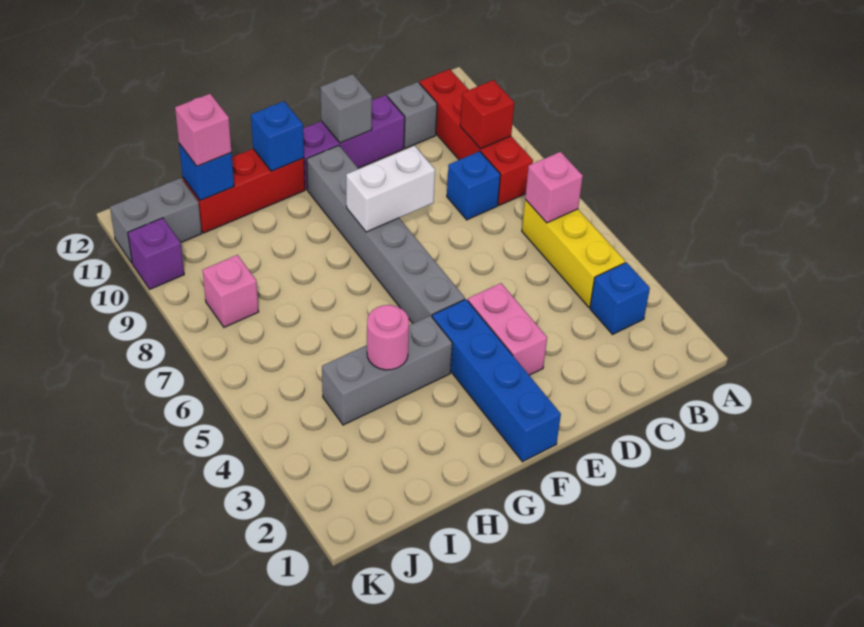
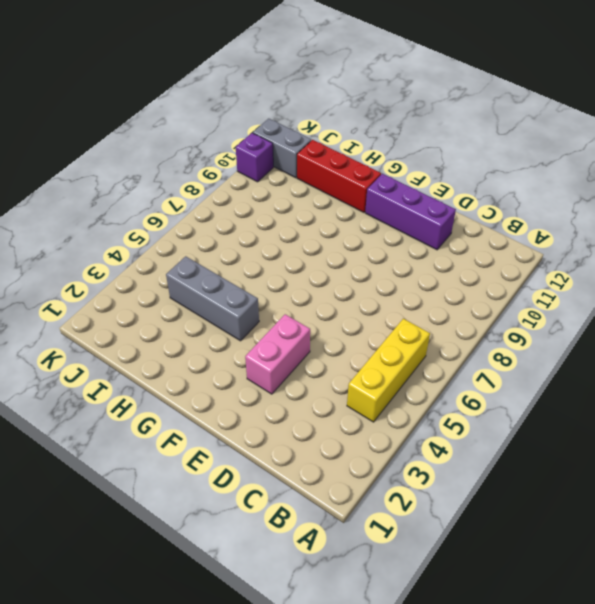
none -> blue 1x1 brick [590,262,650,334]
none -> red 1x4 brick [419,69,533,206]
none -> blue 1x1 brick [447,151,500,220]

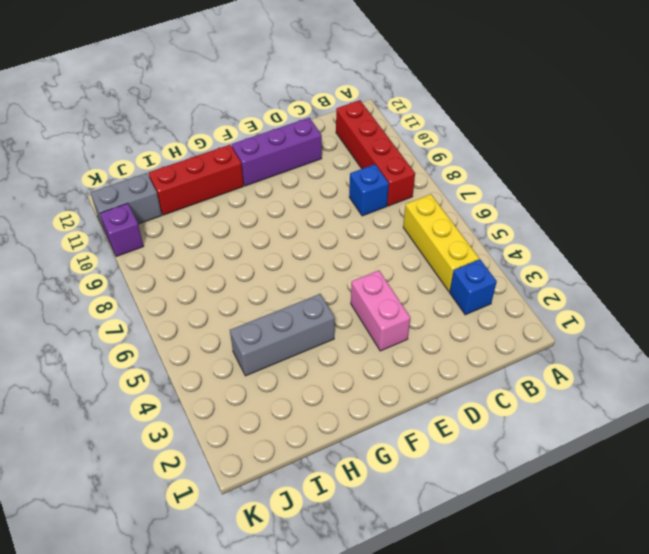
none -> grey 1x1 brick [387,82,437,148]
none -> blue 1x4 brick [432,299,561,462]
none -> grey 1x6 brick [307,145,465,323]

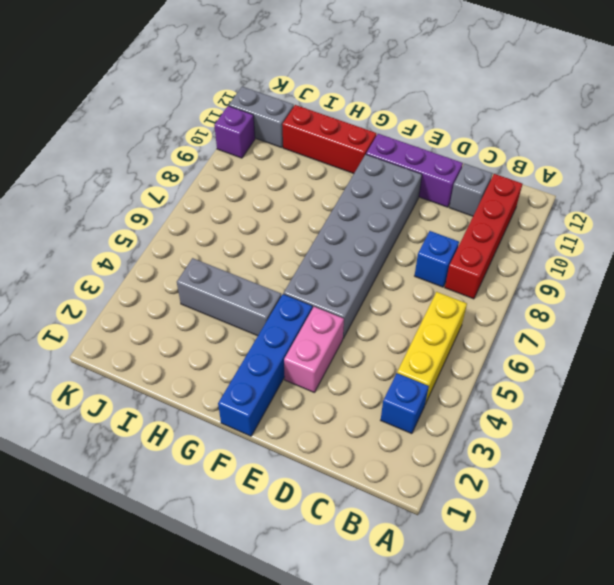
grey 2x6 brick [283,154,422,338] -> grey 1x6 brick [307,145,465,323]
none -> pink 1x1 brick [202,255,259,327]
none -> pink 1x1 brick [525,152,583,223]
none -> red 1x1 brick [460,80,514,149]

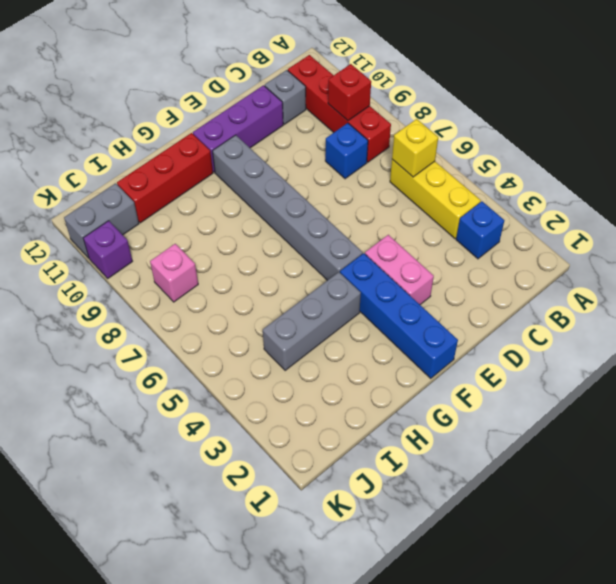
yellow 1x1 brick [392,119,438,177] -> pink 1x1 brick [525,152,583,223]
none -> white 1x2 brick [346,146,435,232]
none -> grey 1x1 brick [320,74,372,143]
none -> blue 1x1 brick [251,101,304,171]

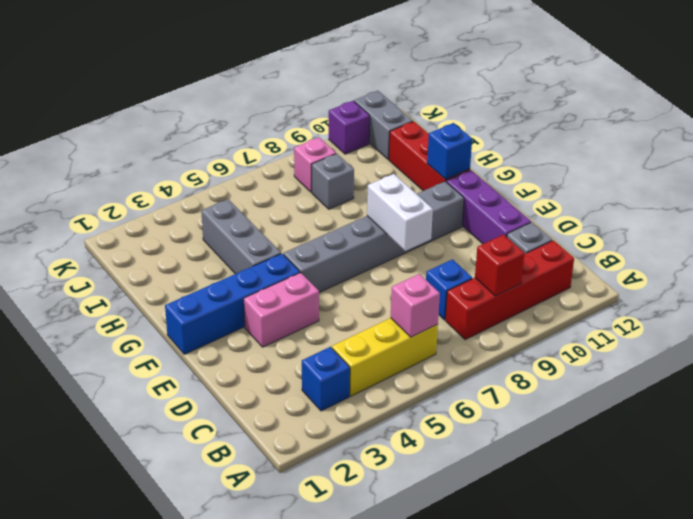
grey 1x1 brick [312,154,354,209] -> grey 1x1 brick moved to [320,74,372,143]
none -> pink 1x1 round brick [367,305,409,370]
none -> blue 1x1 brick [179,144,234,201]
none -> pink 1x1 brick [175,94,231,166]

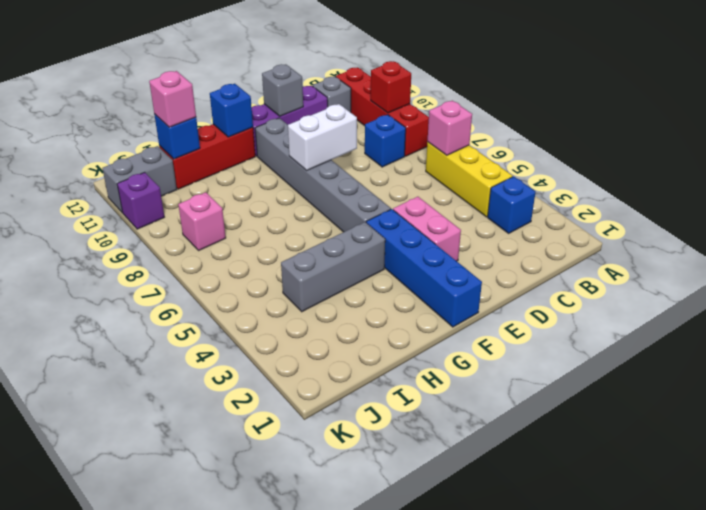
none -> pink 1x1 round brick [367,305,409,370]

